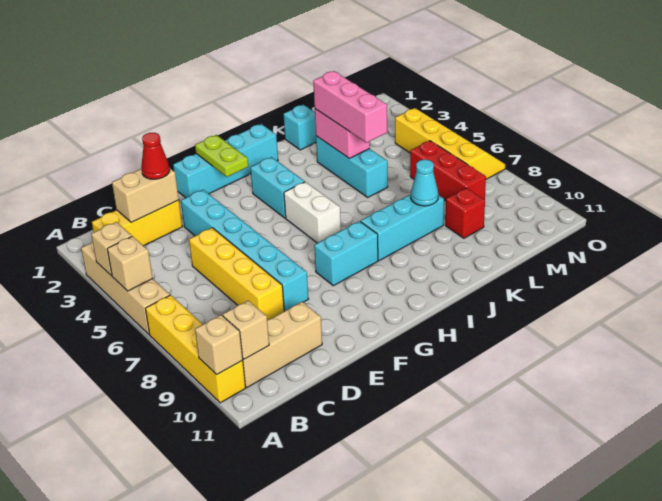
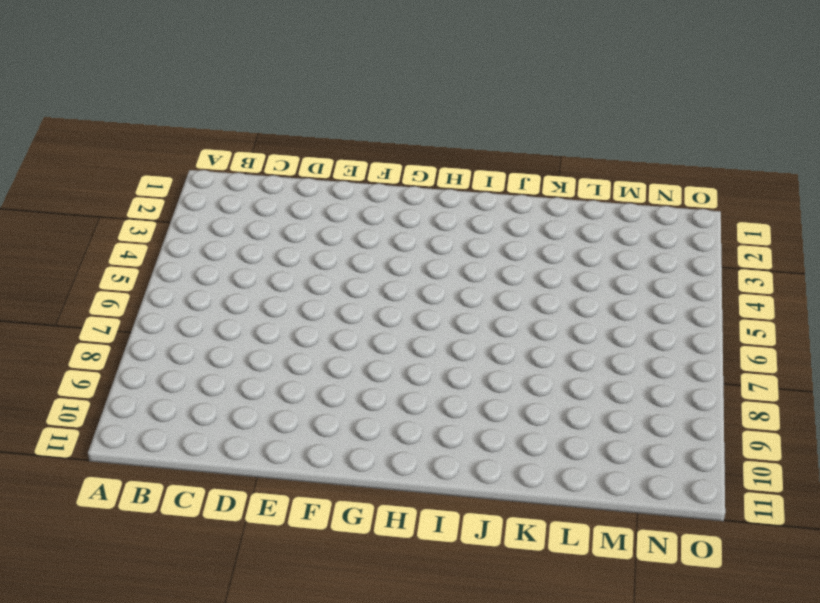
none -> tan 1x4 brick [81,241,170,335]
none -> yellow 1x4 brick [145,295,246,403]
none -> yellow 1x3 brick [92,200,182,246]

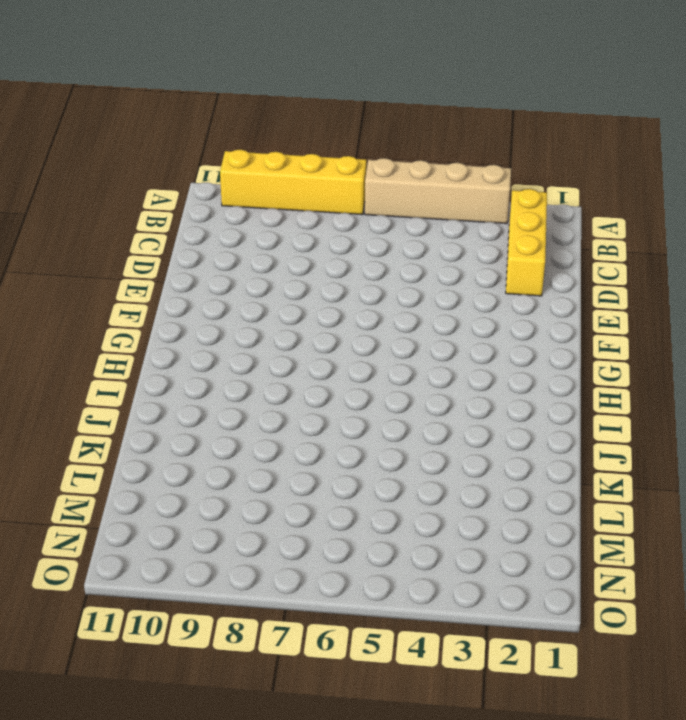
none -> tan 1x3 brick [242,302,322,387]
none -> yellow 1x4 brick [189,228,284,320]
none -> cyan 1x6 brick [181,190,308,311]

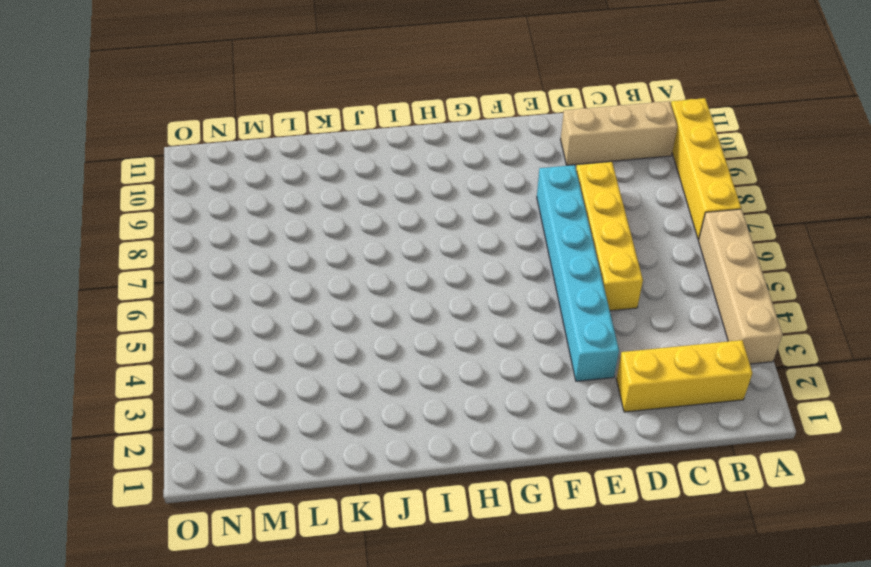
none -> cyan 1x4 brick [173,124,278,198]
none -> cyan 1x2 brick [314,221,378,286]
none -> cyan 1x2 brick [250,157,305,218]

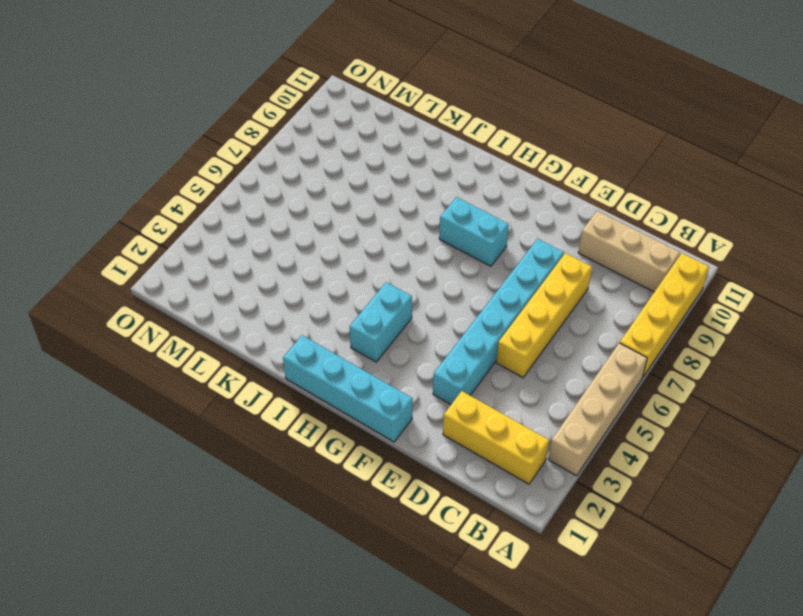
none -> white 1x2 brick [284,182,341,243]
none -> cyan 1x3 brick [361,194,444,261]
none -> cyan 1x1 brick [284,105,316,150]

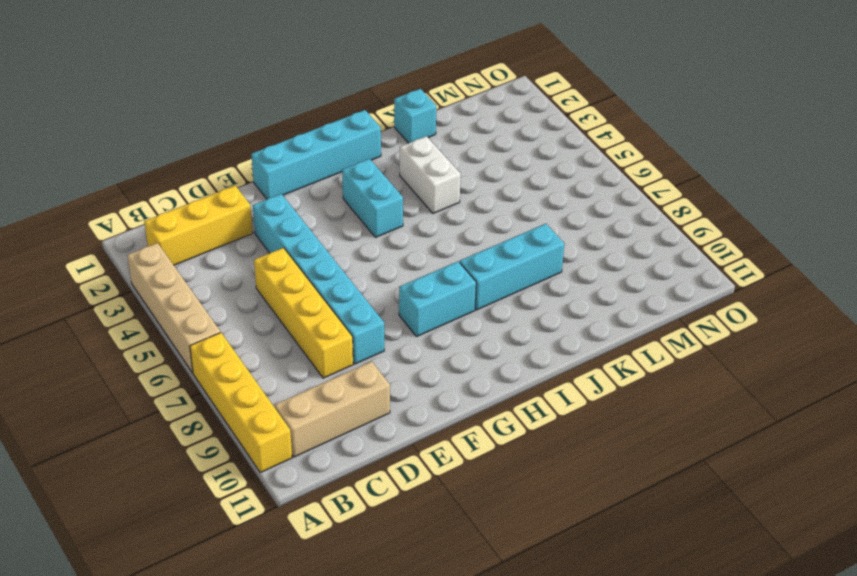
white 1x2 brick [400,136,461,213] -> white 1x2 brick moved to [284,182,341,243]
none -> cyan 1x3 brick [316,136,388,197]
none -> red 1x1 brick [445,188,485,238]
none -> red 1x3 brick [410,141,486,201]

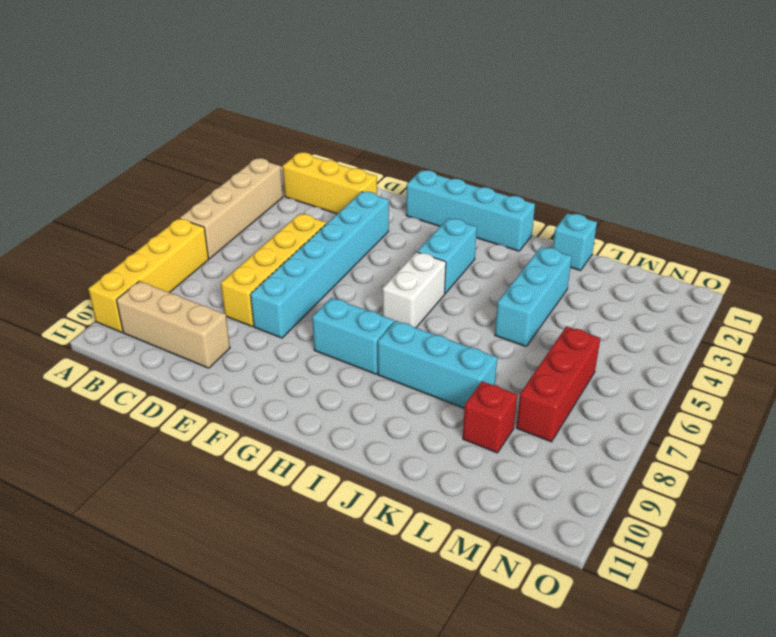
none -> yellow 2x4 slope [395,108,505,179]
none -> tan 1x1 brick [91,222,132,276]
none -> tan 1x1 brick [107,236,153,291]

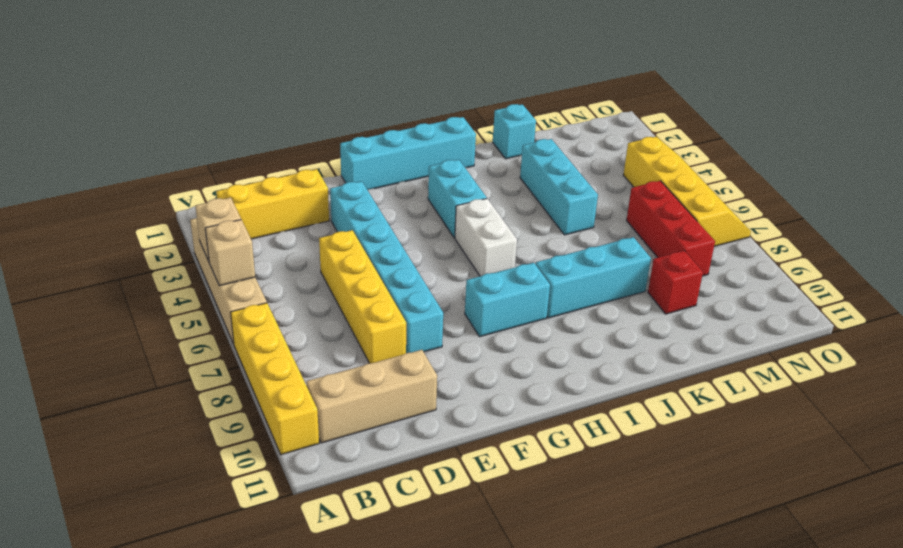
none -> tan 1x1 brick [195,315,243,374]
none -> tan 1x1 brick [222,301,269,359]
none -> tan 1x2 brick [112,168,179,223]

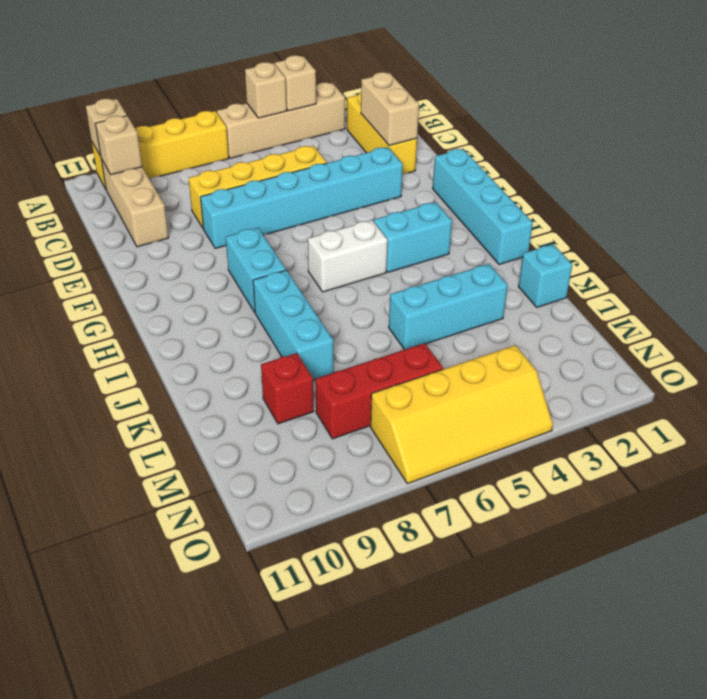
none -> lime 1x2 plate [195,135,248,177]
none -> pink 1x2 brick [315,109,370,158]
none -> cyan 1x1 cone [411,160,438,206]

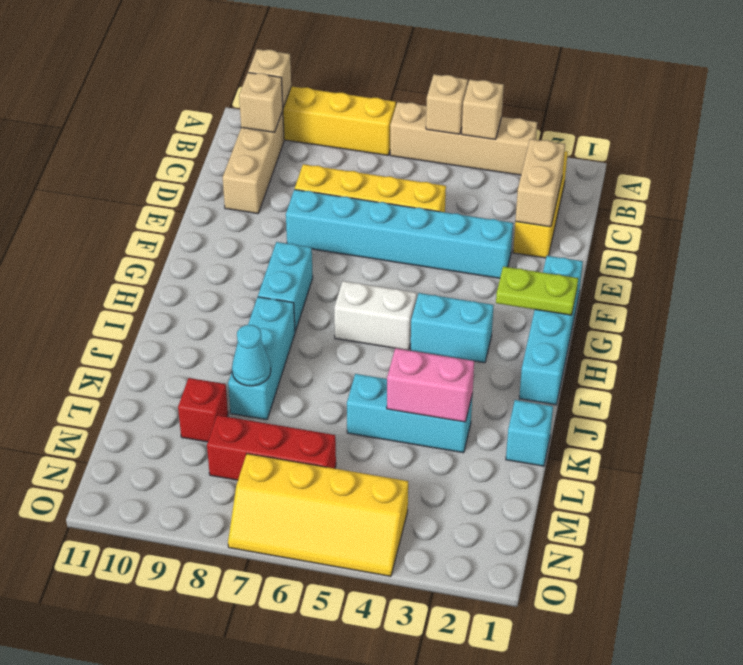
none -> red 1x1 cone [141,133,170,179]
none -> pink 1x3 brick [313,71,387,143]

